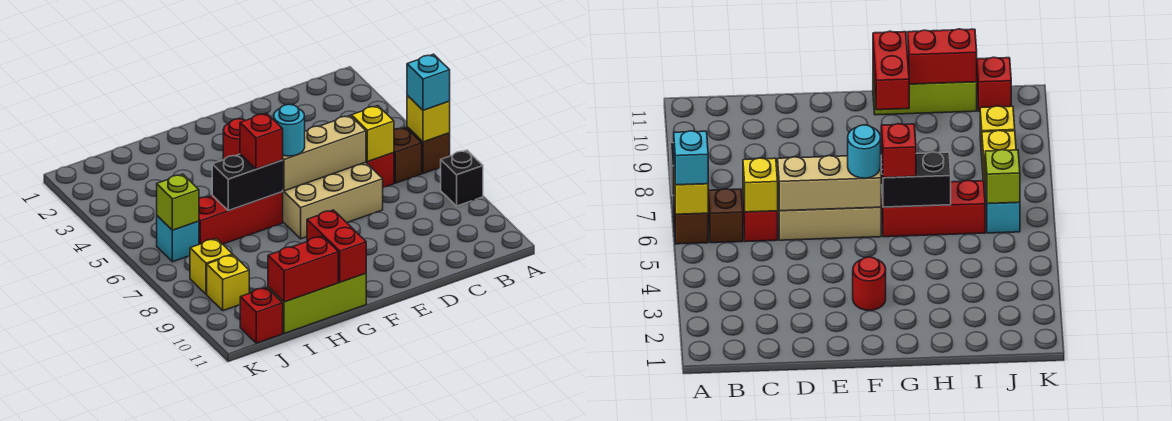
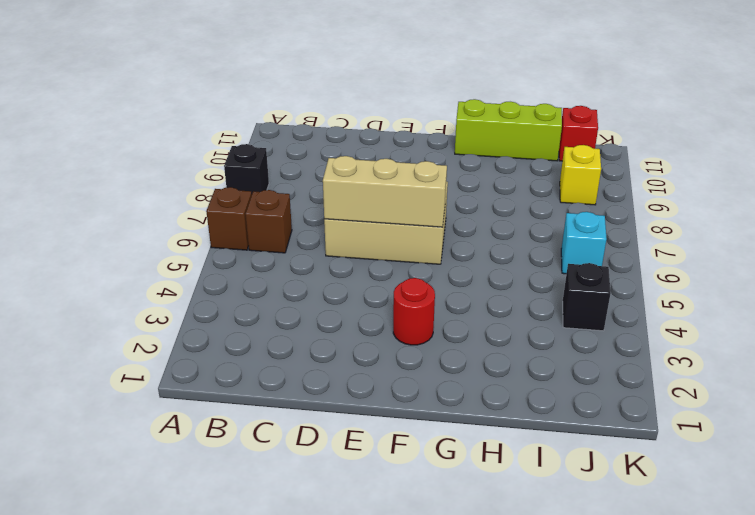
black 1x1 brick [563,263,611,331] -> none
none -> red 1x1 brick [366,153,394,188]
none -> red 1x3 brick [199,192,283,244]
none -> yellow 1x1 brick [190,239,232,294]

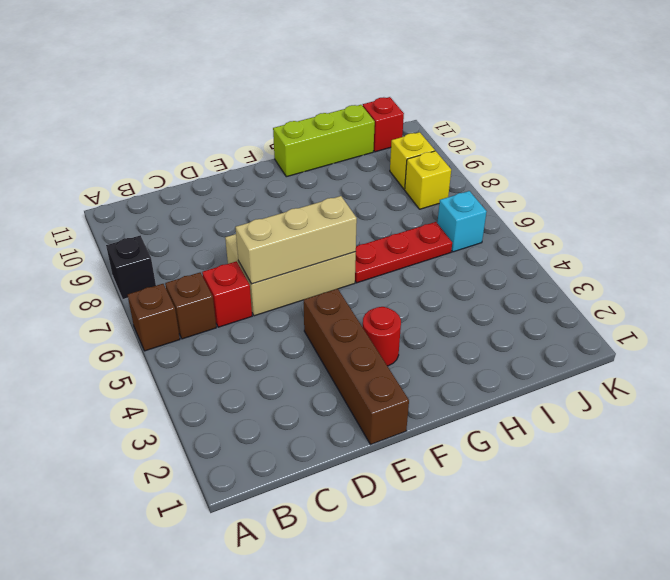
brown 1x4 brick [304,289,409,445] -> none
red 1x3 plate [355,222,452,283] -> red 1x3 brick [199,192,283,244]
none -> yellow 1x1 brick [407,96,450,142]
none -> yellow 1x1 brick [351,106,394,162]
none -> black 1x2 brick [212,154,283,211]

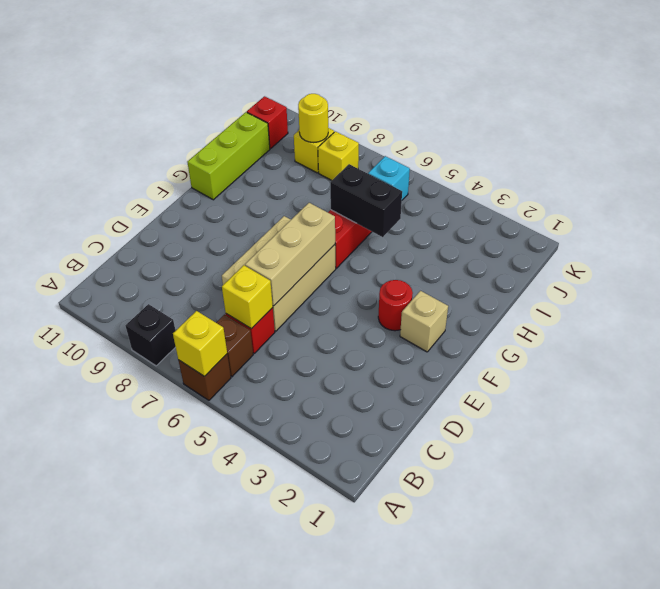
tan 1x1 brick [400,291,448,352] -> none
black 1x2 brick [330,164,402,237] -> black 1x2 brick turned to [212,154,283,211]
yellow 1x1 round brick [298,94,328,143] -> none
none -> red 1x2 brick [307,210,366,282]
none -> red 1x2 brick [268,236,338,302]
none -> lime 1x1 brick [157,174,199,230]

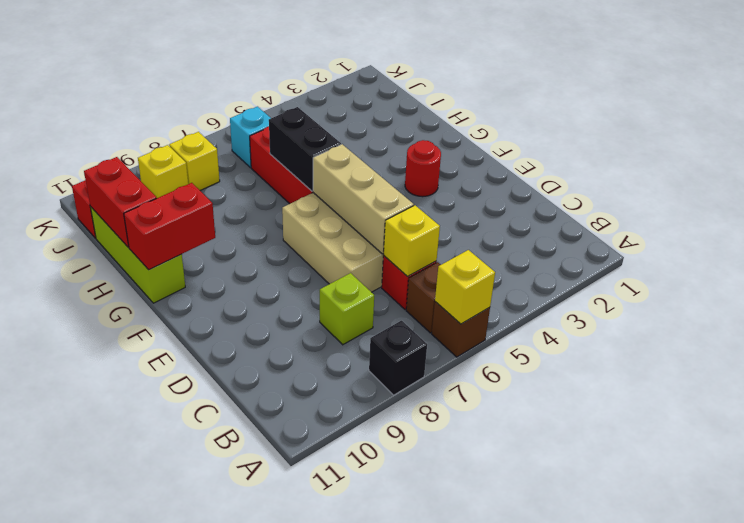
lime 1x1 brick [320,273,374,345] -> lime 1x1 brick moved to [157,174,199,230]
none -> cyan 1x1 brick [407,54,450,110]
none -> cyan 1x1 round brick [274,105,305,156]
none -> red 1x1 brick [240,113,283,169]

